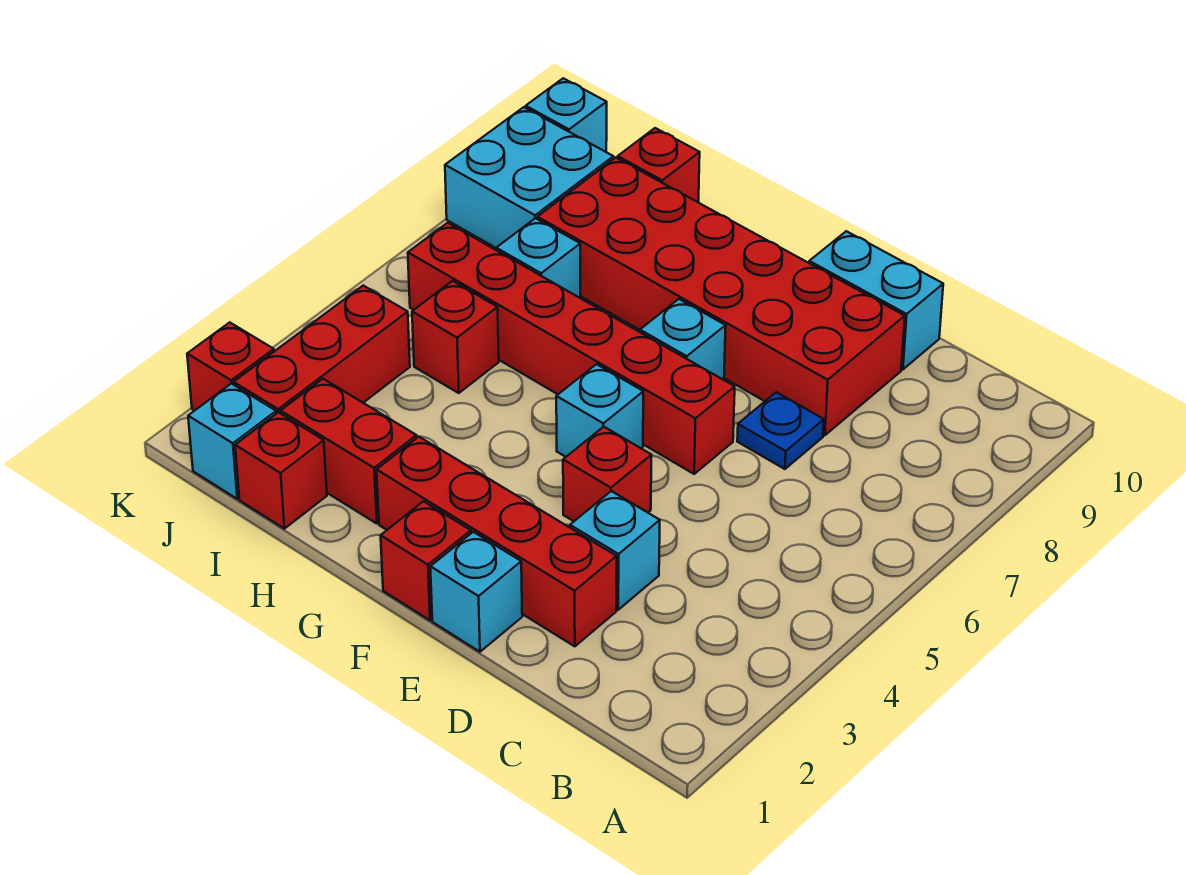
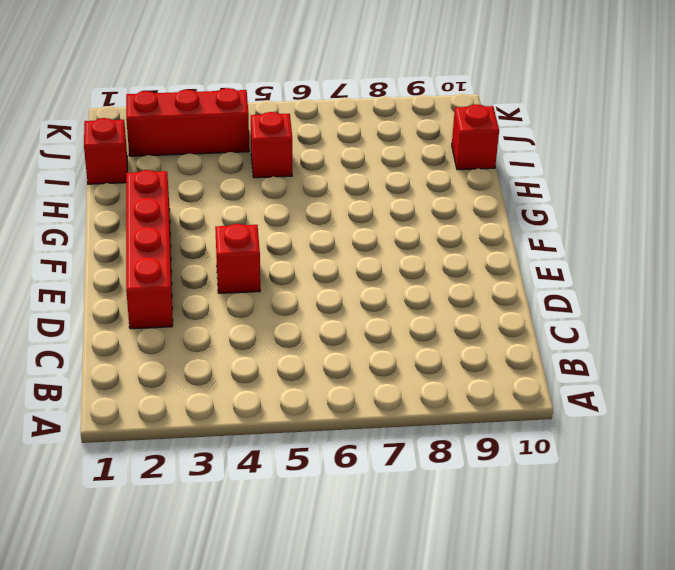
none -> cyan 1x1 brick [570,491,660,610]
none -> blue 1x1 plate [737,392,824,469]
none -> red 2x6 brick [537,158,905,435]

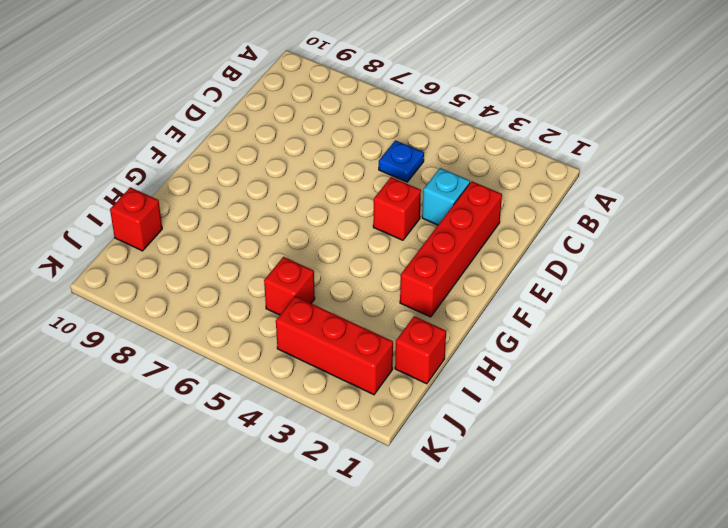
blue 1x1 plate [379,140,424,182] -> blue 1x1 plate moved to [737,392,824,469]
none -> red 2x6 brick [537,158,905,435]
none -> cyan 1x2 brick [809,231,943,369]
none -> cyan 1x1 brick [430,532,522,652]

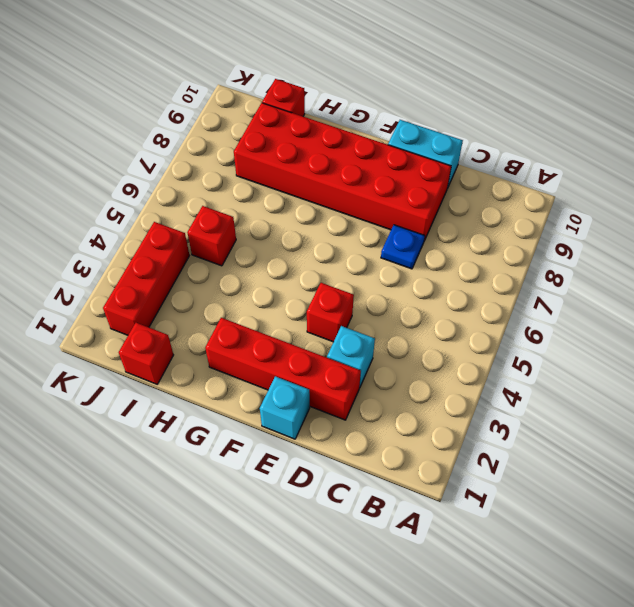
none -> red 1x6 brick [408,223,735,474]
none -> red 1x1 brick [381,501,471,620]
none -> cyan 1x1 brick [556,364,643,457]

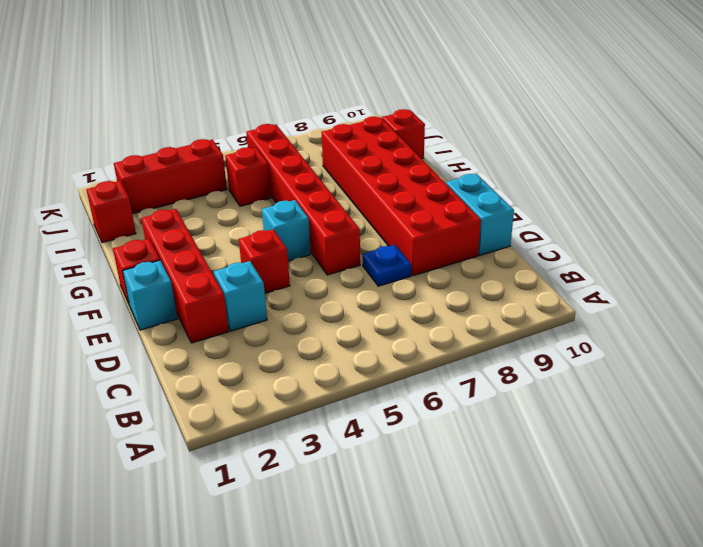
none -> cyan 1x1 brick [640,299,726,380]
none -> red 1x2 brick [281,379,417,524]
none -> cyan 1x1 brick [496,218,580,298]

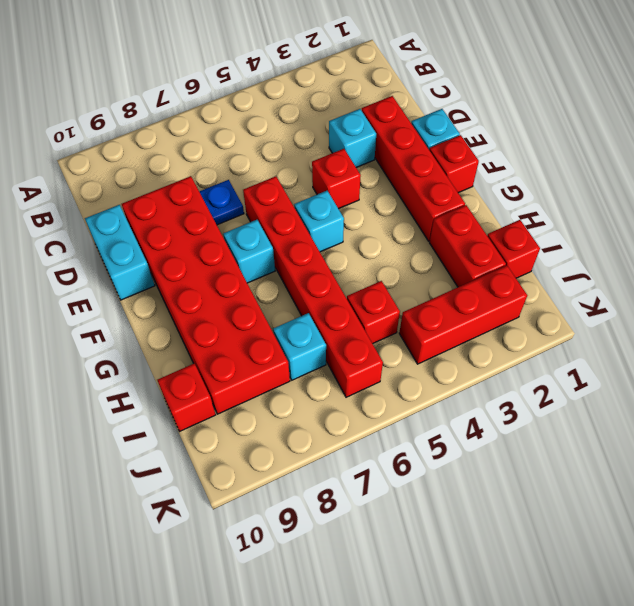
none -> cyan 1x1 brick [188,384,276,499]
none -> cyan 2x2 brick [445,107,614,248]
none -> red 1x1 brick [187,322,274,411]

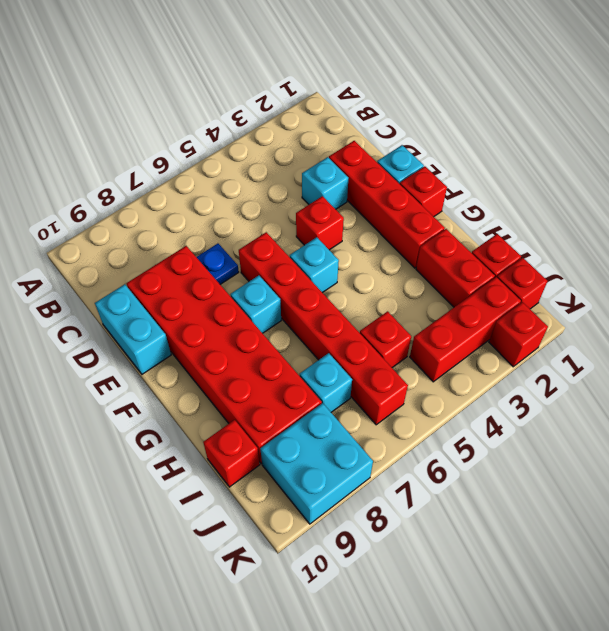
red 1x1 brick [497,258,547,309] -> cyan 1x1 brick [188,384,276,499]
none -> cyan 1x1 brick [526,78,607,152]

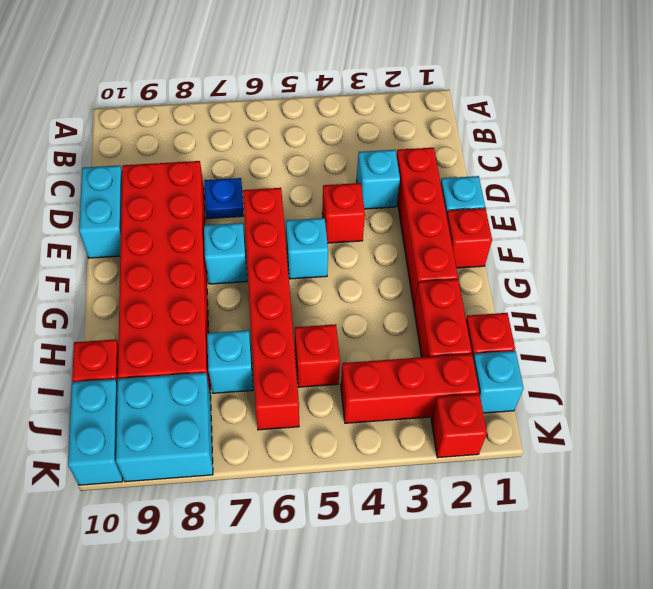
cyan 1x2 brick [68,379,123,485] -> cyan 1x1 brick [526,78,607,152]

